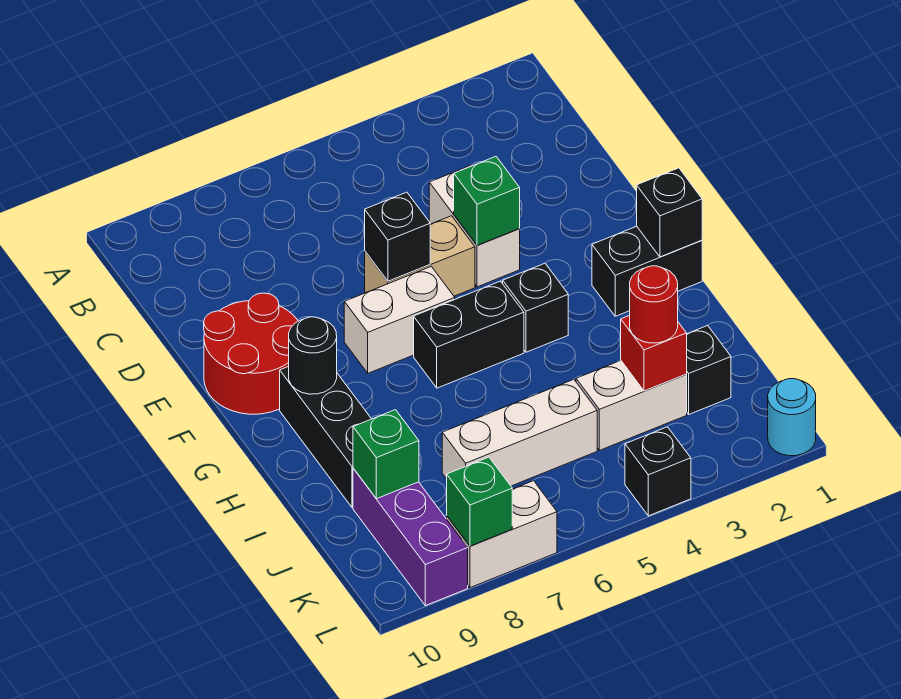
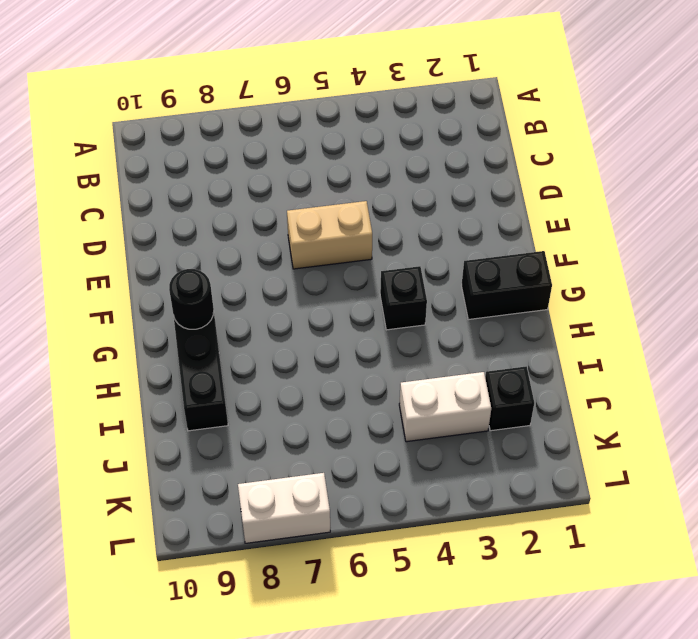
none -> white 1x2 brick [429,165,520,287]
none -> red 2x2 round brick [204,293,298,414]
none -> white 1x2 brick [344,266,455,373]

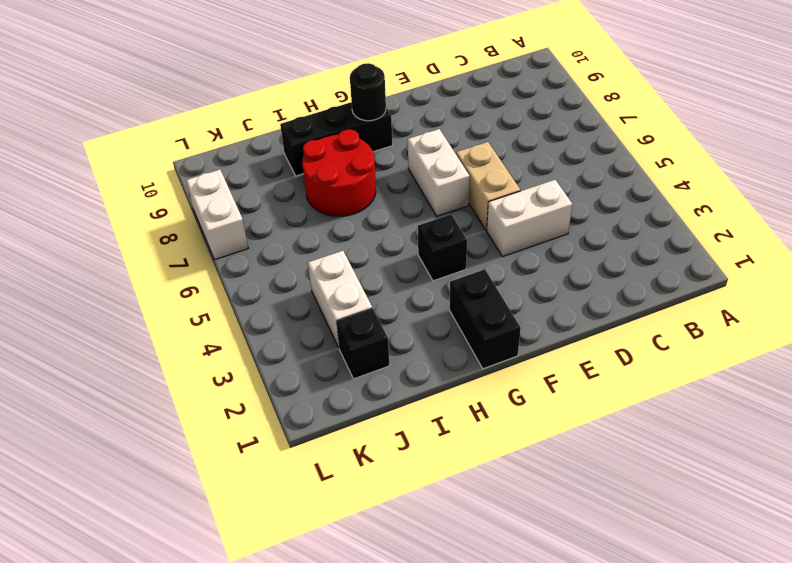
red 2x2 round brick [302,129,376,216] -> red 2x2 round brick moved to [204,293,298,414]
none -> black 1x2 brick [414,281,524,388]
none -> white 1x3 brick [442,379,597,486]
none -> purple 1x3 brick [353,468,468,606]

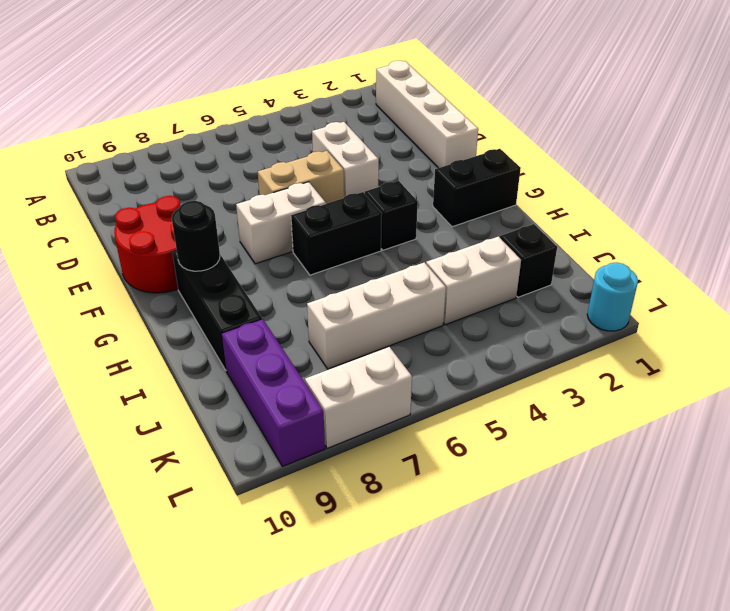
white 1x4 brick [376,61,478,168] -> none
none -> black 1x1 brick [625,427,691,516]
none -> green 1x1 brick [454,157,520,246]
none -> black 1x1 brick [365,192,430,281]

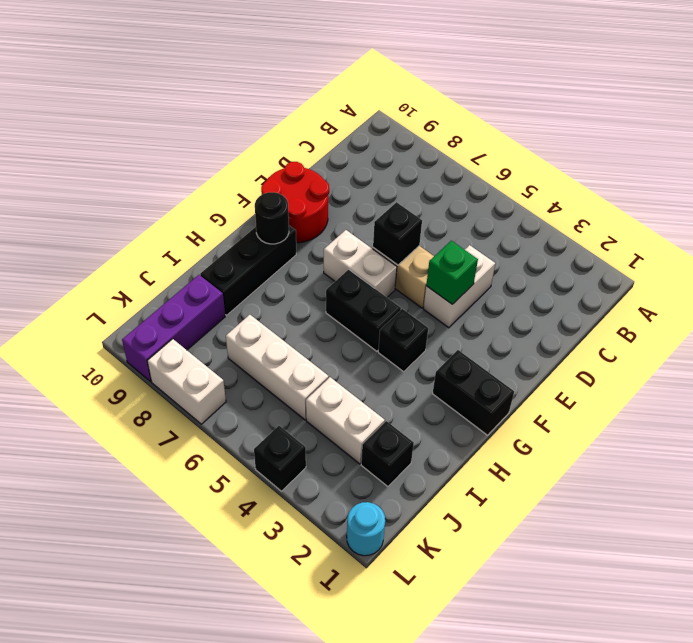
none -> black 1x1 brick [637,168,702,257]
none -> red 1x1 brick [621,315,687,391]
none -> green 1x1 brick [353,410,419,499]

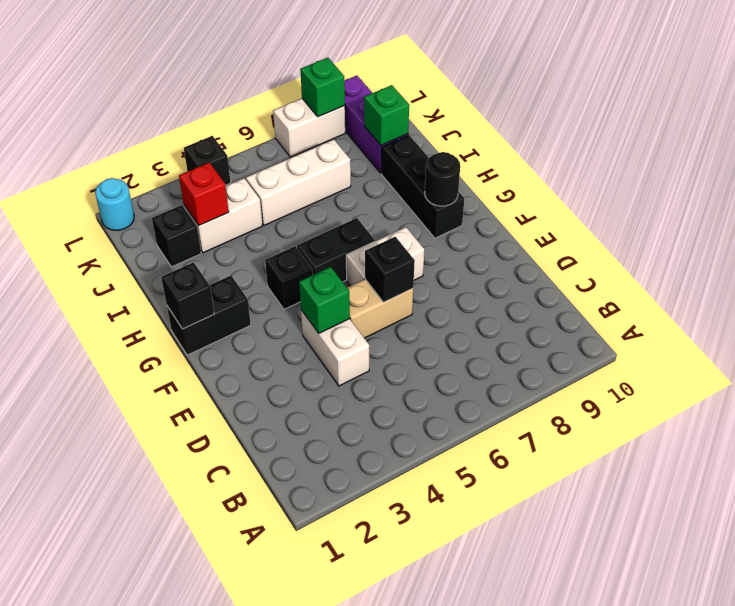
none -> red 2x2 round brick [204,293,298,414]
none -> red 1x1 round brick [630,266,678,343]

